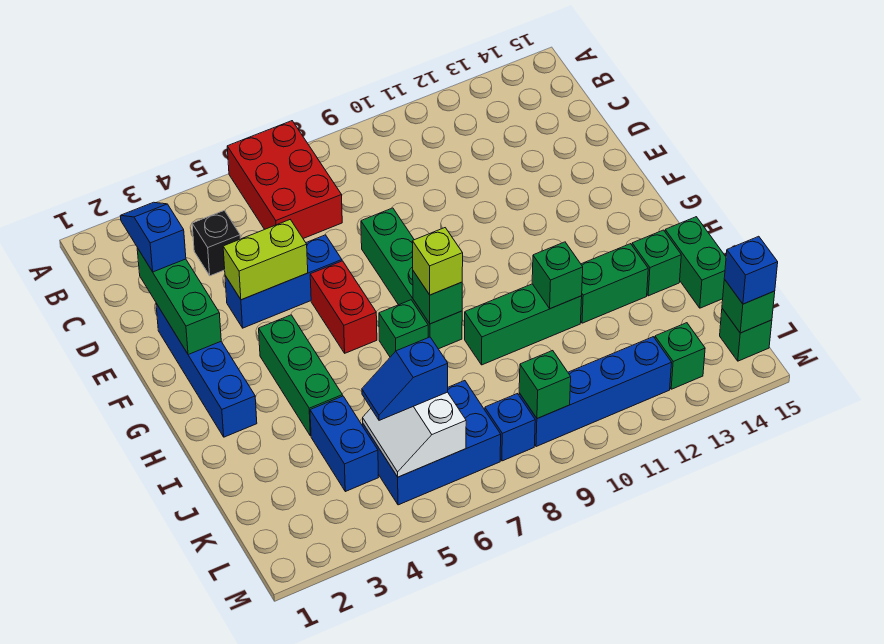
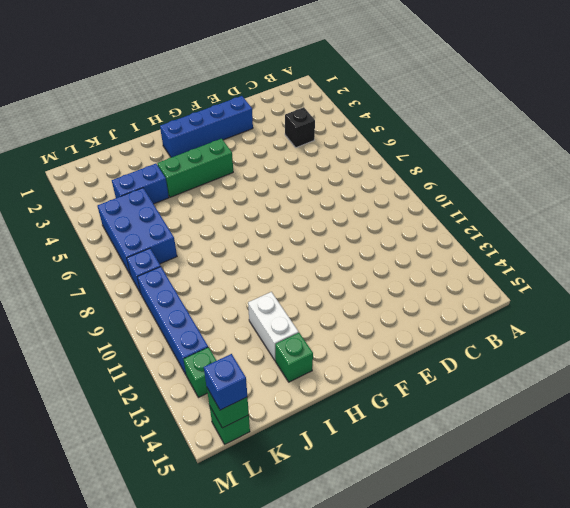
white 1x2 brick [248,292,299,360] -> green 1x2 brick [581,244,648,323]
none -> red 2x3 brick [227,121,342,239]
none -> blue 1x3 brick [225,235,342,328]
none -> green 1x4 brick [361,208,462,349]

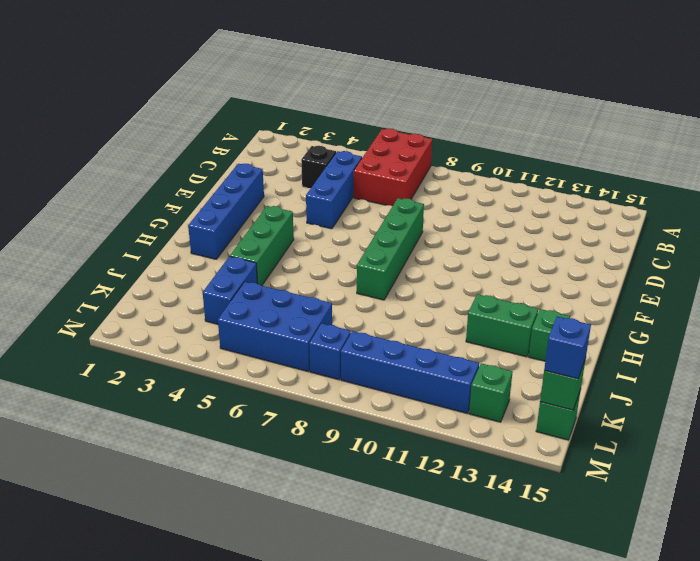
blue 1x3 brick [306,151,362,229] -> blue 1x3 brick turned to [225,235,342,328]
none -> red 1x2 brick [310,261,377,353]
none -> green 1x1 brick [379,300,428,357]
none -> green 1x3 brick [465,284,582,365]

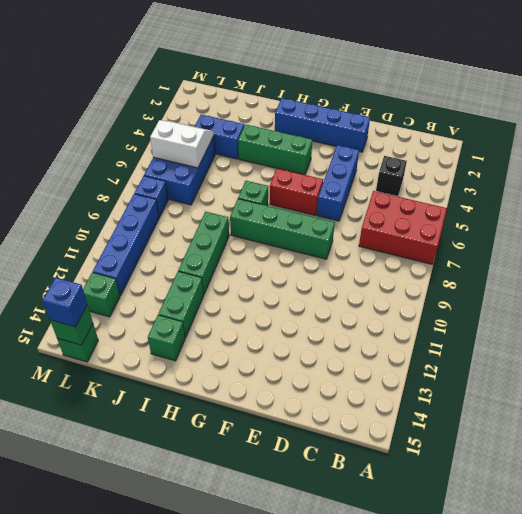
none -> green 1x2 brick [665,217,726,308]
none -> green 1x3 brick [137,248,221,355]
none -> lime 1x2 brick [223,220,308,300]

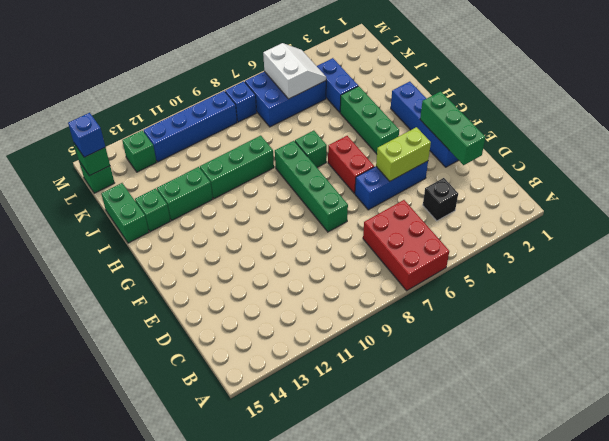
none -> green 1x1 brick [413,271,462,324]
none -> green 1x1 brick [532,242,583,309]
none -> green 1x1 brick [519,351,571,419]

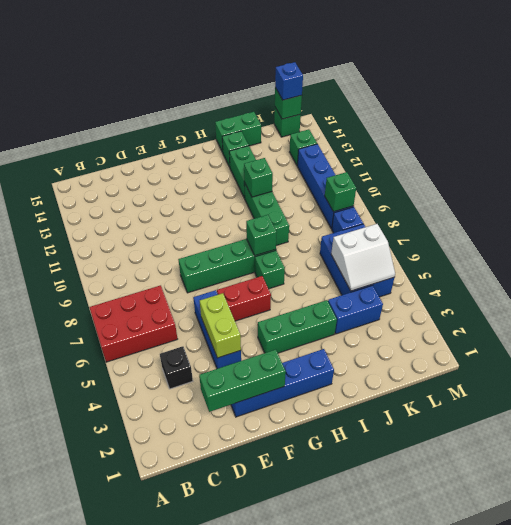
none -> blue 1x2 slope [121,202,186,272]
none -> lime 1x1 brick [412,228,463,295]
none -> blue 1x2 slope [362,337,448,420]

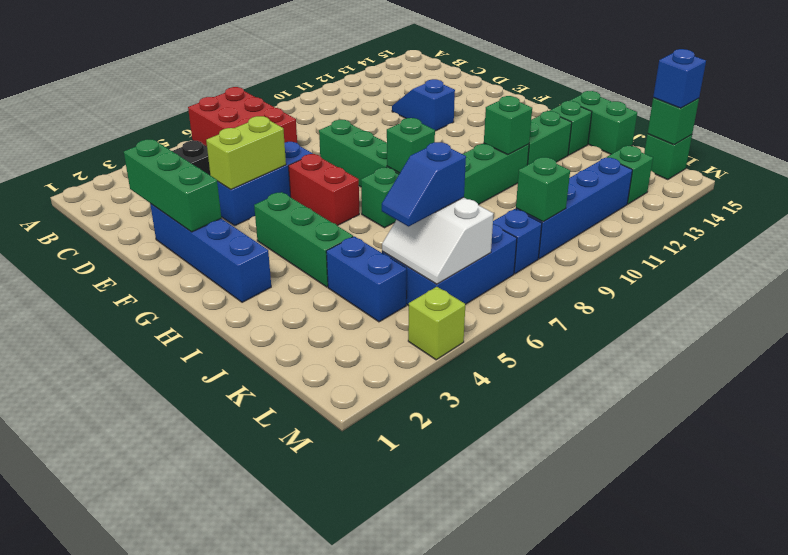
blue 1x2 slope [392,79,455,131] -> blue 1x2 slope moved to [121,202,186,272]
lime 1x1 brick [408,287,465,360] -> lime 1x1 brick moved to [412,228,463,295]

